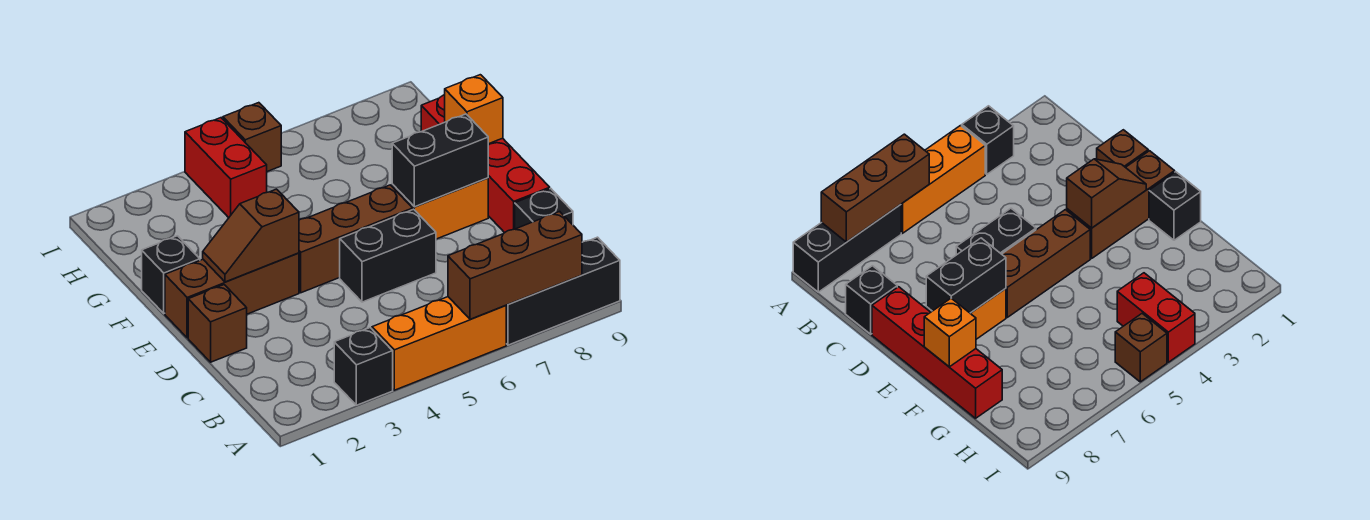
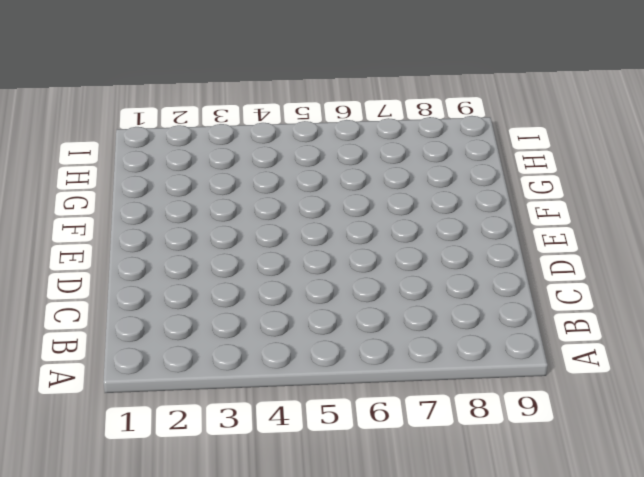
none -> black 1x1 brick [334,328,393,405]
none -> orange 1x3 brick [372,297,506,390]
none -> black 1x3 brick [506,237,620,345]

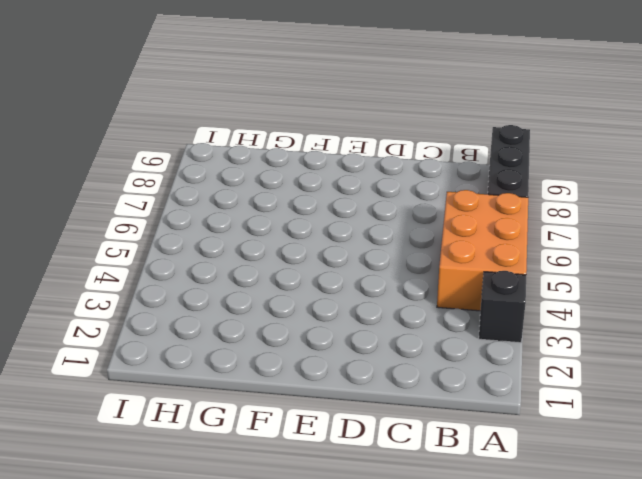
orange 2x3 brick [437,190,528,311] -> orange 1x3 brick [372,297,506,390]
none -> black 1x1 brick [515,189,573,229]
none -> brown 1x1 brick [188,285,247,362]
none -> black 1x2 brick [340,209,436,302]

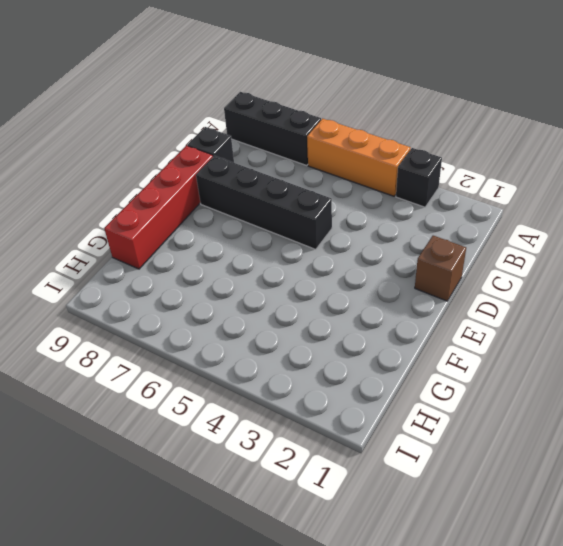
black 1x4 brick [196,156,332,249] -> black 1x2 brick [340,209,436,302]
none -> brown 1x3 brick [165,253,299,338]
none -> brown 1x3 brick [299,185,413,293]
none -> orange 1x2 brick [392,178,488,239]

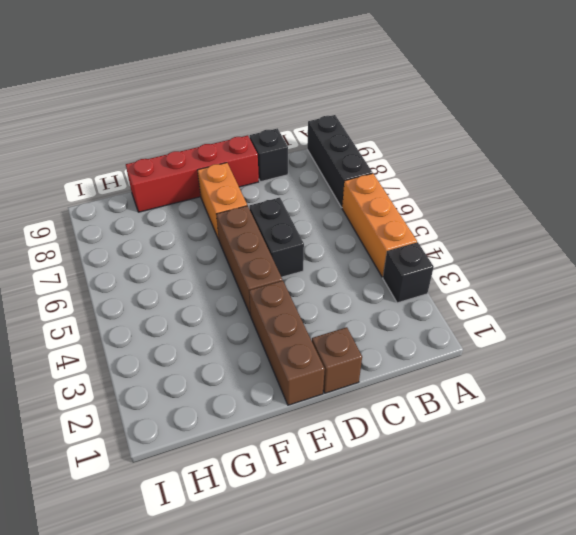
none -> black 1x1 brick [142,236,200,313]
none -> red 1x2 brick [185,118,267,218]
none -> brown 1x1 brick [223,103,281,172]

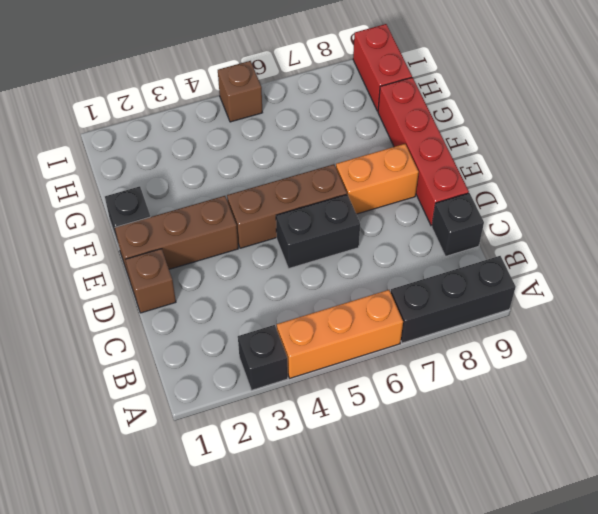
red 1x2 brick [353,24,412,111] -> red 1x2 brick moved to [185,118,267,218]
none -> brown 1x3 brick [448,211,582,319]
none -> brown 1x2 slope [203,189,299,282]
none -> black 1x2 brick [392,114,488,207]

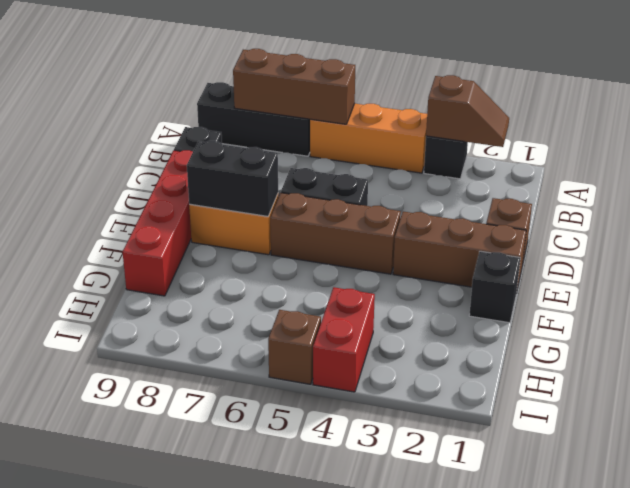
brown 1x2 slope [426,75,509,147] -> brown 1x2 slope moved to [203,189,299,282]
none -> orange 1x1 brick [445,75,503,144]

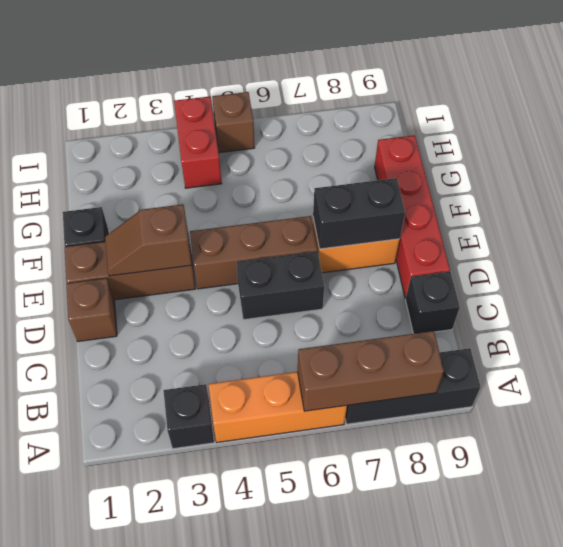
none -> orange 1x1 brick [445,75,503,144]

